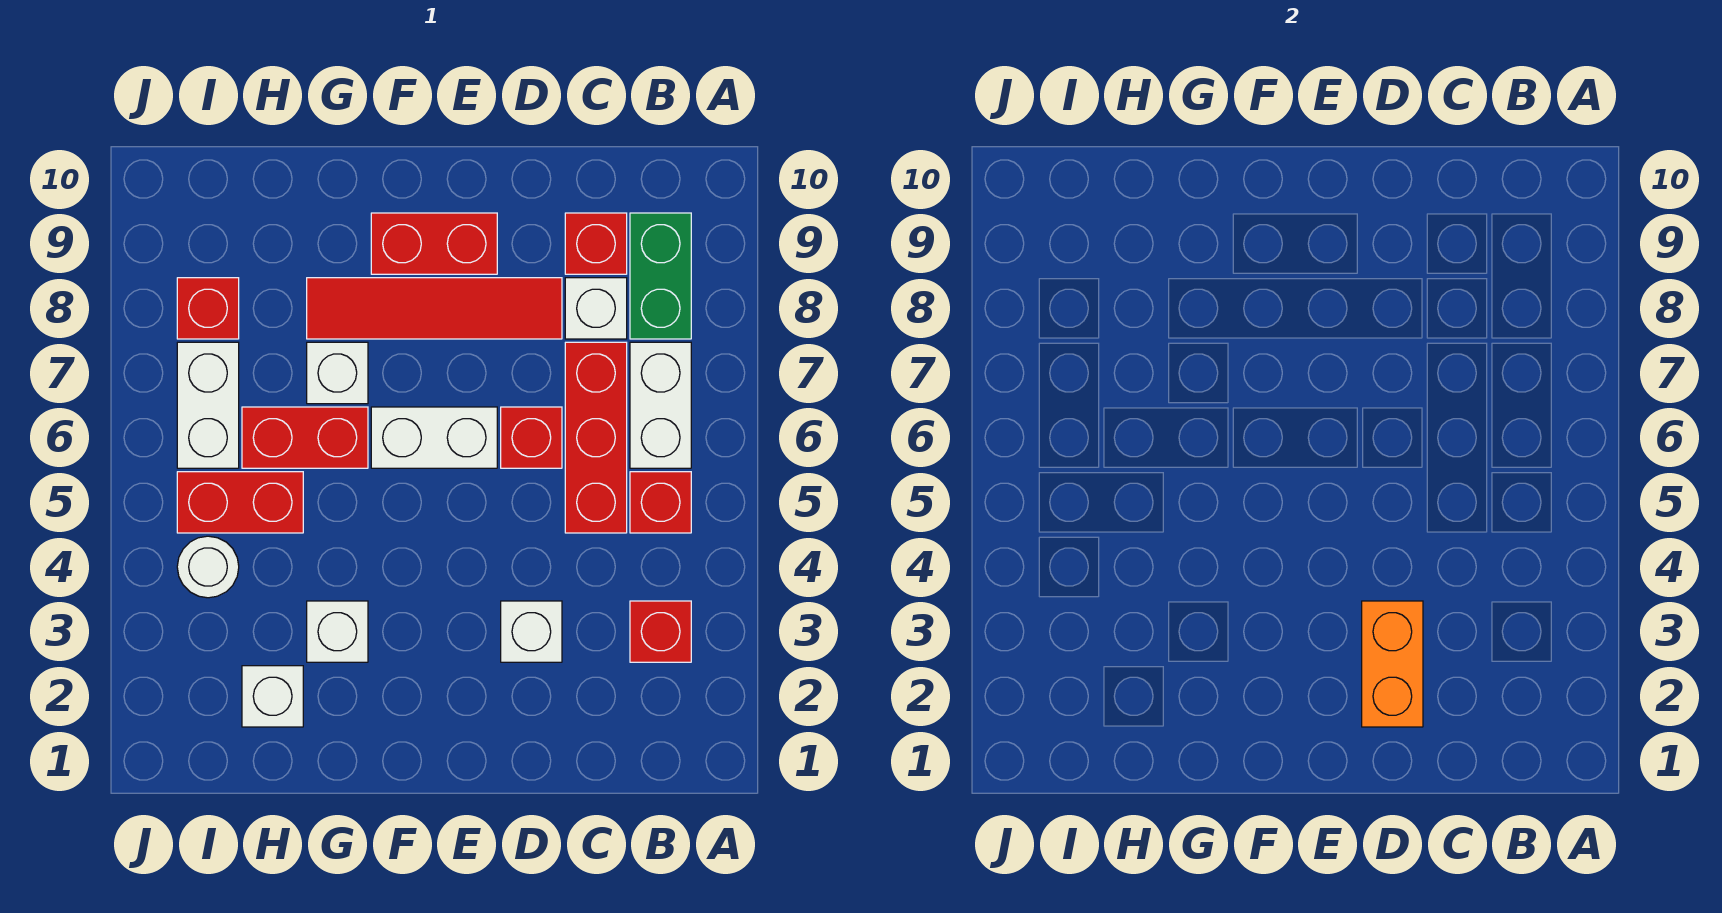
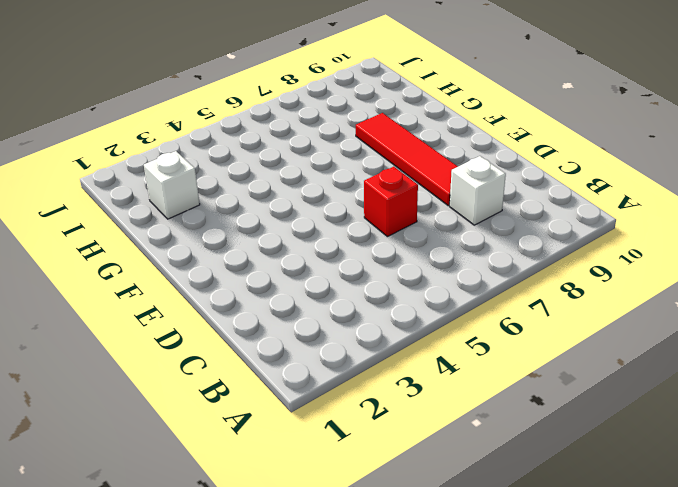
none -> red 1x1 brick [630,601,691,662]
none -> red 1x1 brick [630,472,691,533]
none -> white 1x2 brick [630,342,691,468]

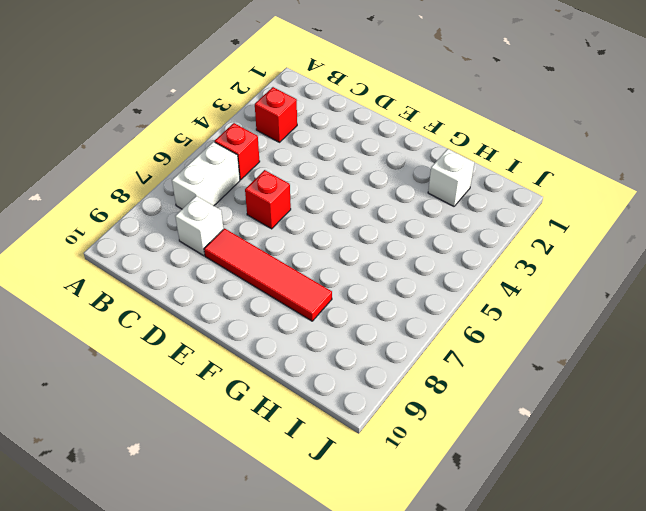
none -> green 1x2 brick [630,213,691,339]
none -> red 1x3 brick [565,342,627,533]
none -> red 1x1 brick [565,213,627,274]

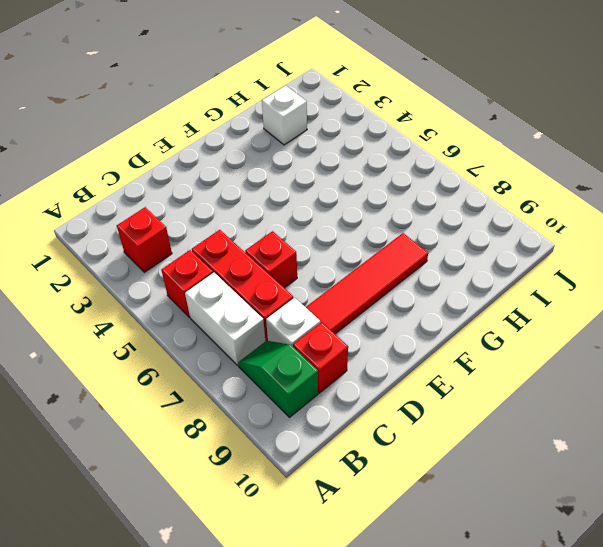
green 1x2 slope [238,341,318,417] -> green 1x2 brick [630,213,691,339]
none -> white 1x1 brick [501,601,562,662]
none -> white 1x2 brick [371,407,497,468]
none -> red 1x2 brick [371,213,497,274]

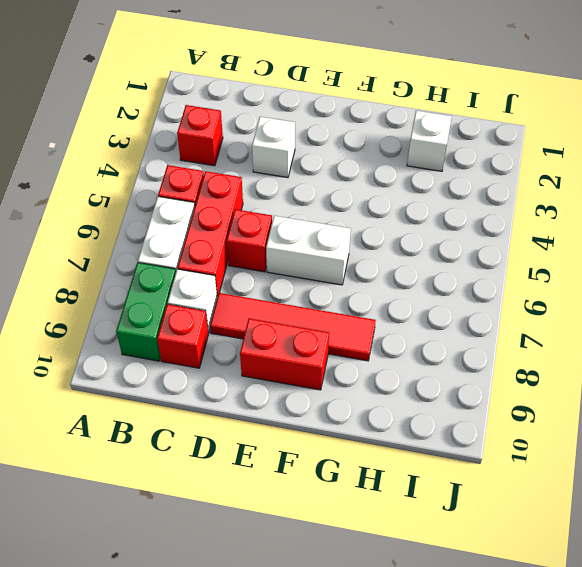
none -> white 1x1 brick [307,601,368,662]
none -> red 1x2 brick [242,407,368,468]
none -> white 1x1 brick [307,342,368,404]

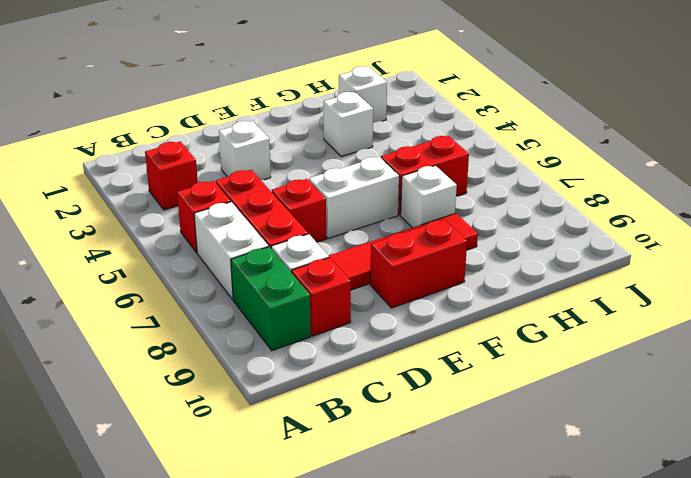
none -> red 1x2 brick [177,472,303,533]
none -> white 1x1 round brick [177,536,239,598]
none -> white 1x2 brick [177,342,239,468]

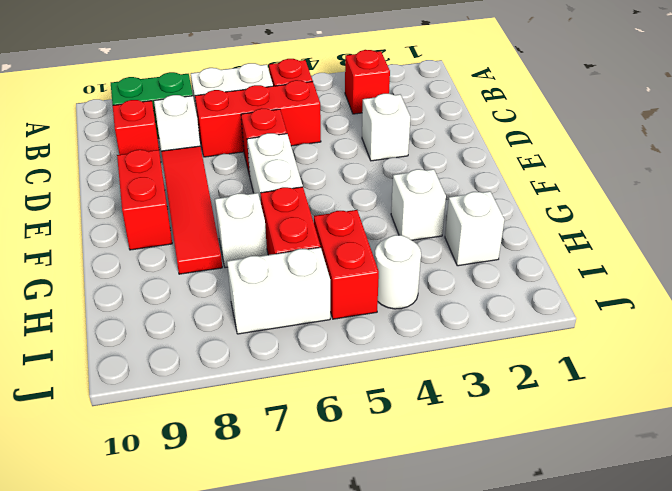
none -> red 1x1 brick [177,278,239,339]
none -> orange 1x2 brick [1362,601,1423,727]

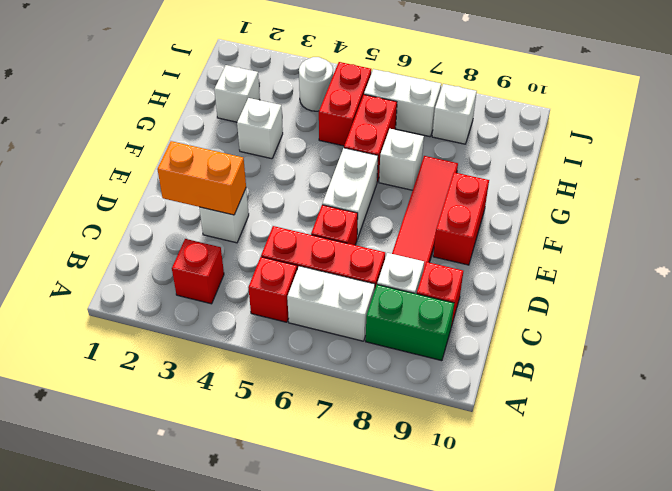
white 1x1 brick [432,84,477,144] -> red 1x1 brick [177,278,239,339]

